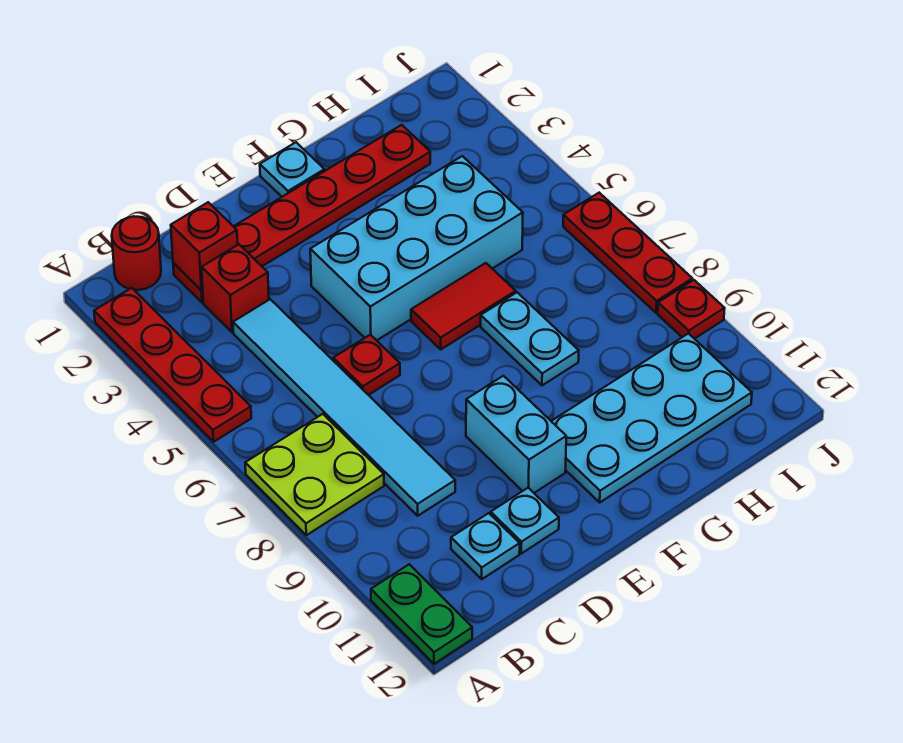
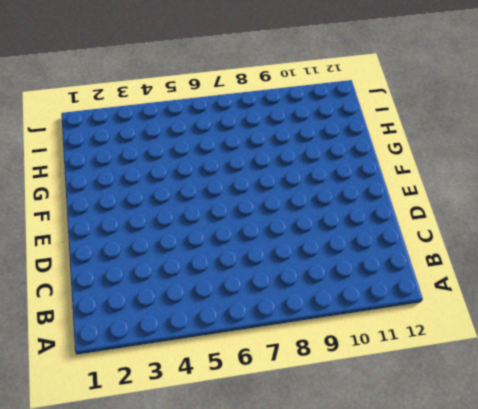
none -> red 1x4 plate [94,288,251,442]
none -> lime 2x2 plate [245,414,384,535]
none -> green 1x2 plate [371,564,472,664]

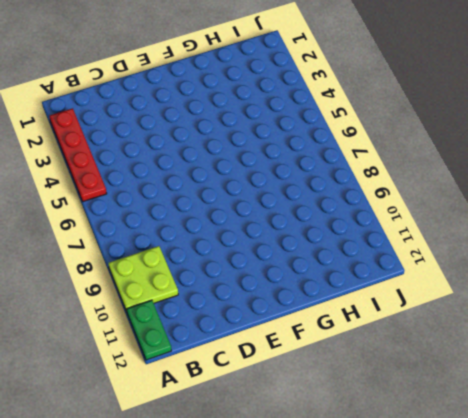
lime 2x2 plate [108,246,178,312] -> lime 2x2 plate moved to [245,414,384,535]
none -> red 1x1 round brick [112,216,161,290]
none -> red 1x6 plate [173,125,430,303]
none -> red 1x1 brick [202,244,269,332]

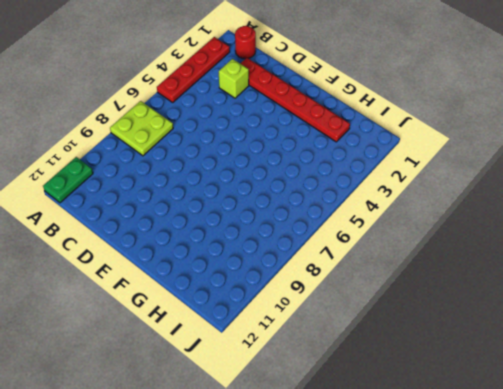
lime 1x1 brick [219,59,249,98] -> red 1x1 brick [202,244,269,332]
none -> cyan 1x6 tile [233,299,455,516]
none -> cyan 1x1 plate [451,513,520,579]
none -> red 1x1 plate [333,335,400,395]

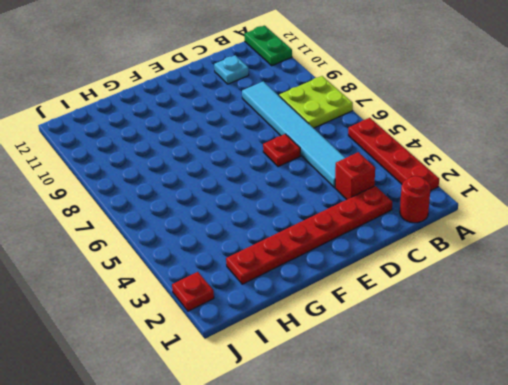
red 1x1 plate [172,272,214,311] -> red 1x1 plate moved to [658,280,725,339]
none -> cyan 1x1 plate [491,488,559,553]
none -> cyan 2x4 brick [310,156,523,340]
none -> cyan 1x2 brick [466,376,566,493]

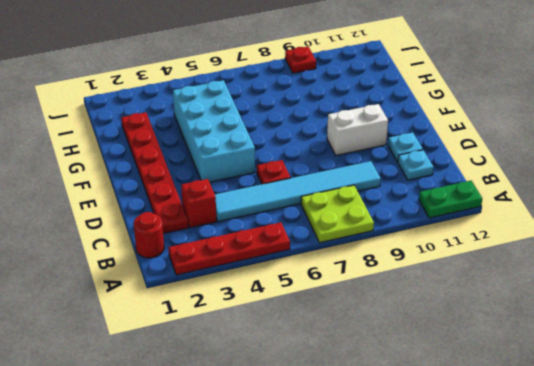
white 1x2 brick [327,104,388,155] -> cyan 1x2 brick [466,376,566,493]
none -> cyan 1x1 plate [260,142,325,197]
none -> red 1x2 tile [411,263,516,349]
none -> cyan 2x4 plate [551,333,752,502]

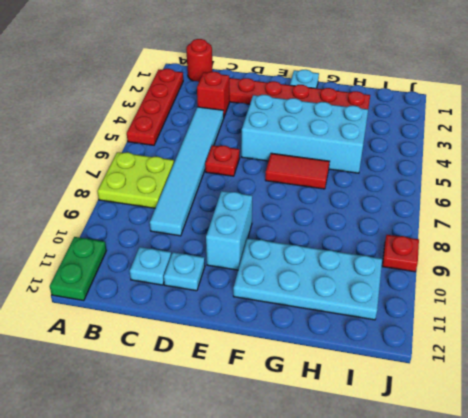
none -> cyan 1x2 plate [481,293,579,385]
none -> red 1x3 plate [563,193,692,313]
none -> red 1x1 brick [171,202,238,290]

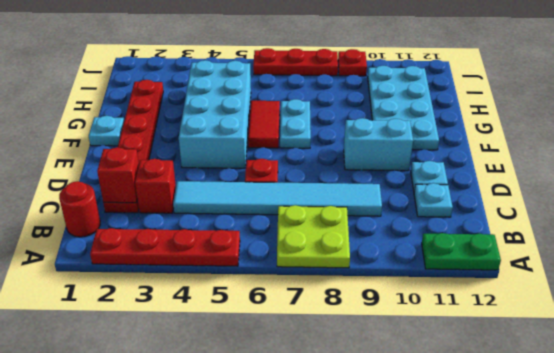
cyan 1x2 plate [280,99,311,148] -> cyan 1x2 plate turned to [481,293,579,385]

